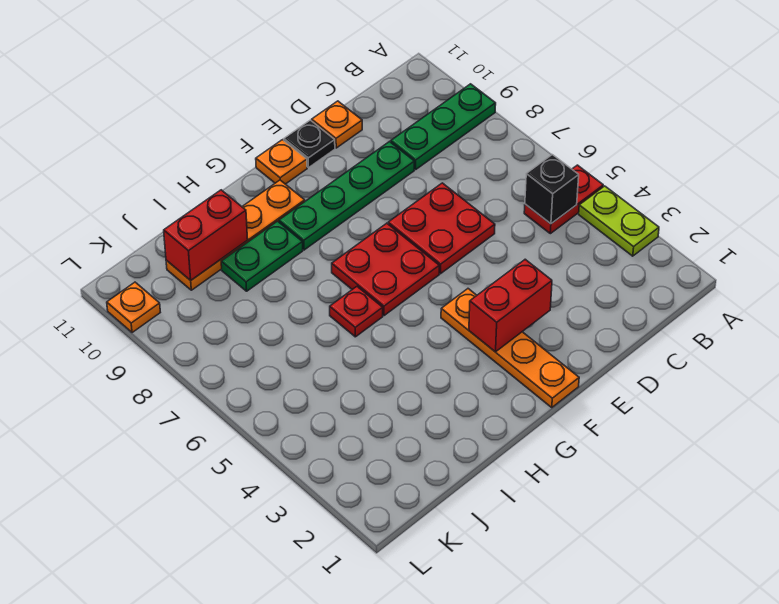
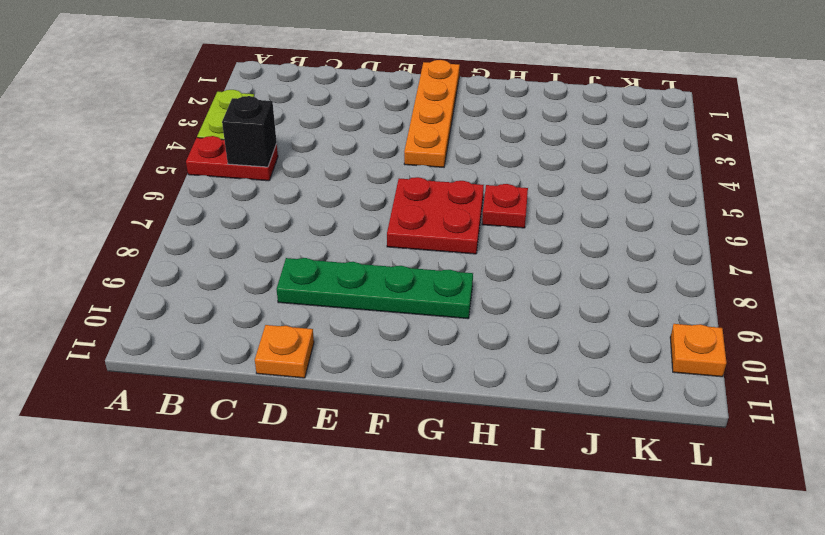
none -> green 1x3 plate [391,84,496,169]
none -> red 2x2 plate [388,183,495,274]
none -> black 1x1 plate [284,120,335,168]

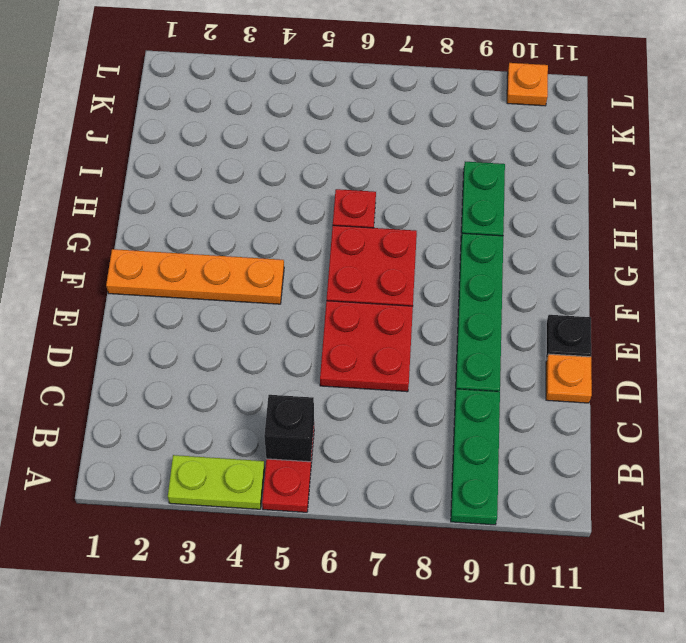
none -> orange 1x1 plate [256,140,307,184]
none -> orange 1x4 plate [166,180,305,290]
none -> red 1x2 brick [469,259,552,352]

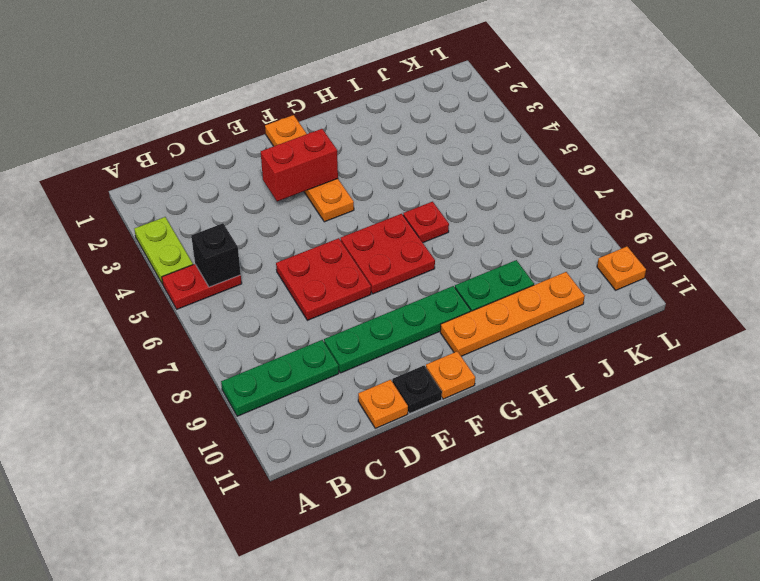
none -> red 1x2 brick [164,190,248,280]

